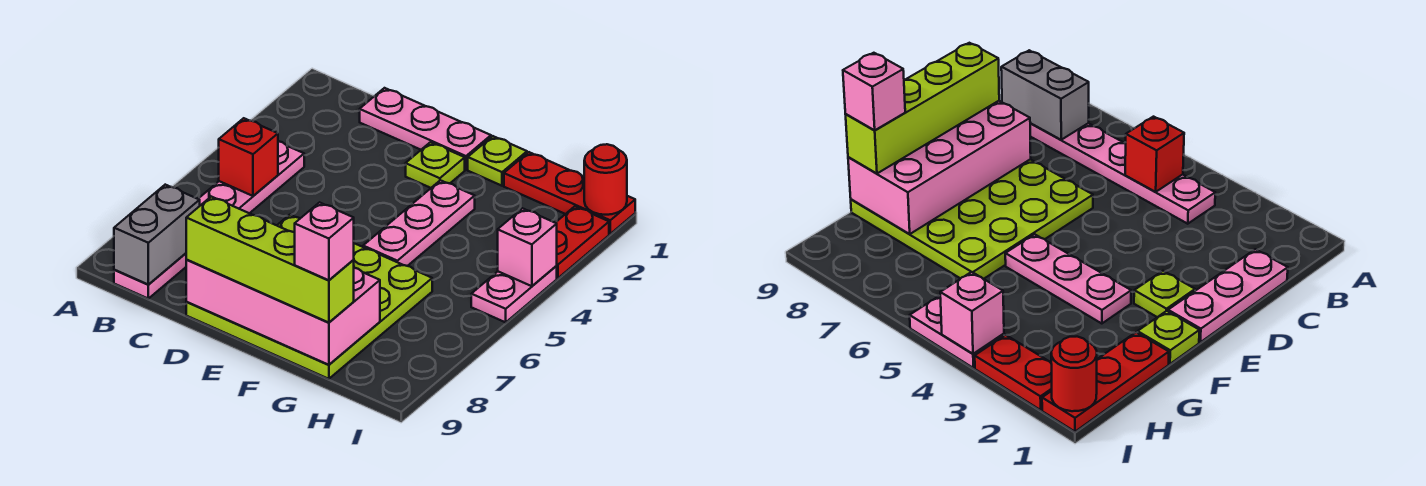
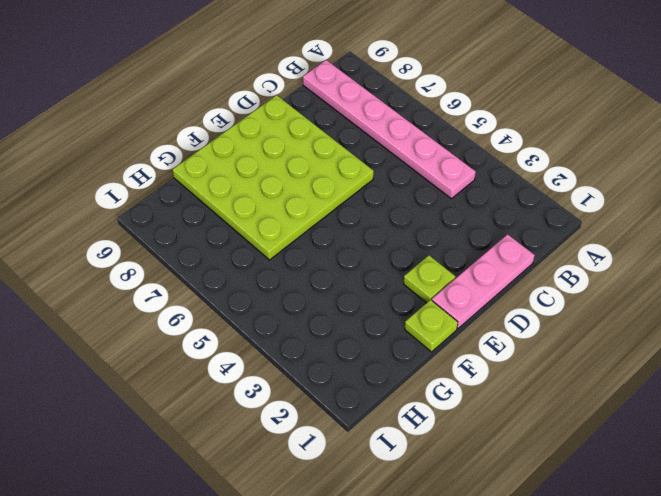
none -> pink 1x3 plate [363,180,475,266]
none -> red 1x3 plate [504,152,635,234]
none -> red 1x2 plate [556,206,609,278]

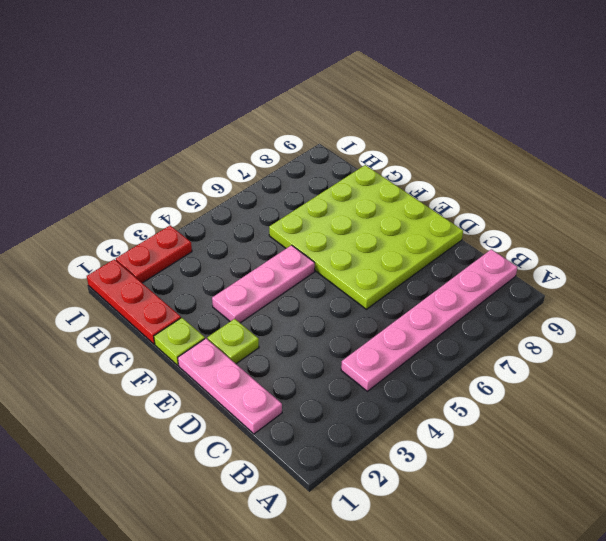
none -> pink 1x2 plate [471,266,557,322]
none -> red 1x1 brick [219,118,278,196]
none -> grey 1x2 brick [114,185,200,284]

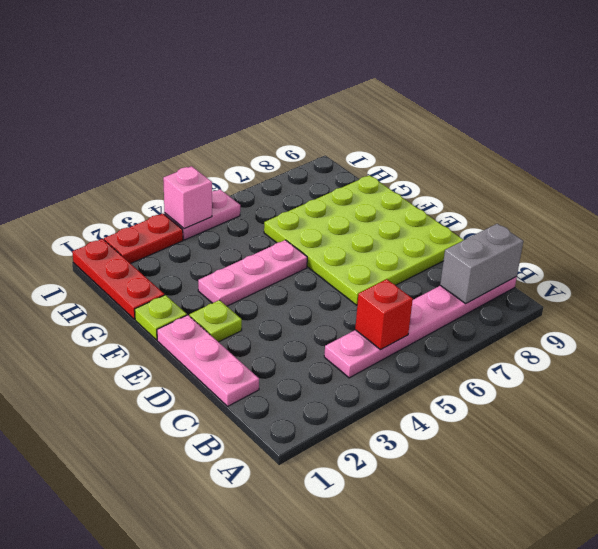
none -> pink 2x4 brick [186,260,380,365]
none -> red 1x1 round brick [584,144,627,215]
none -> lime 1x4 brick [186,197,354,323]

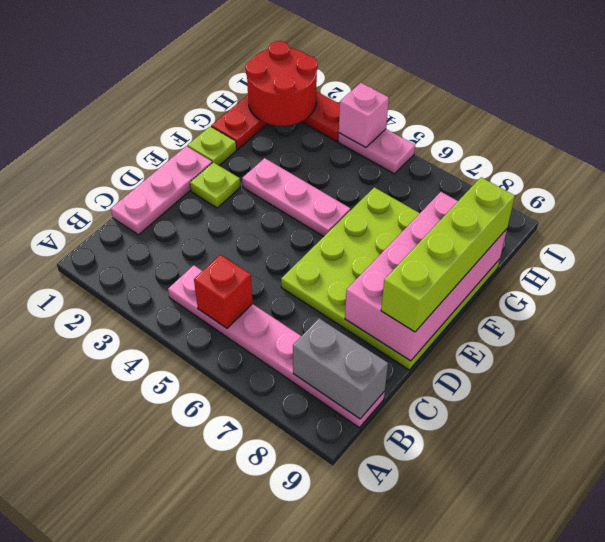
red 2x2 round brick [246,41,318,126] -> red 1x1 round brick [584,144,627,215]
none -> pink 1x1 brick [295,202,354,280]

